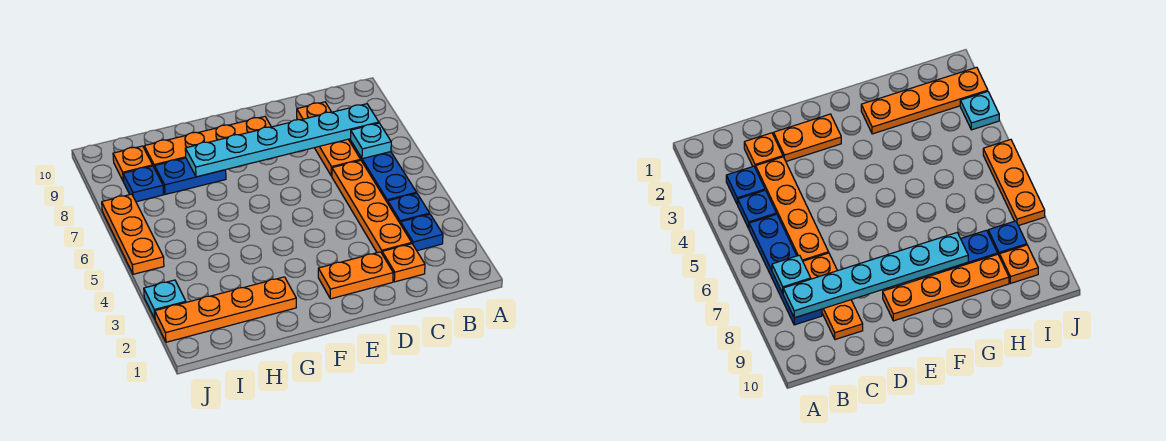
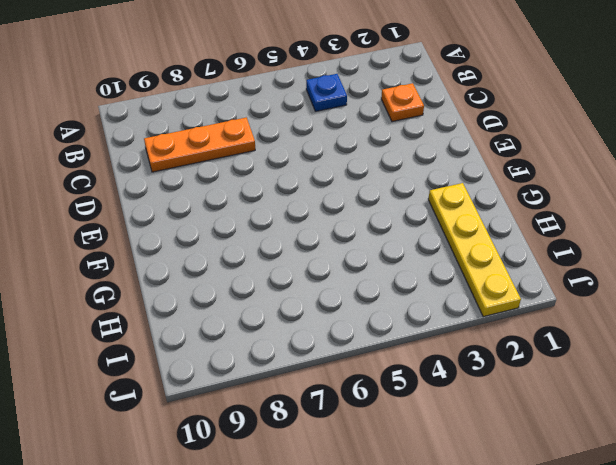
yellow 1x4 plate [428,183,521,317] -> orange 1x4 plate [155,277,296,342]
none -> blue 1x1 plate [401,214,443,251]
none -> blue 1x4 plate [348,139,417,203]
none -> orange 1x4 plate [332,161,412,253]

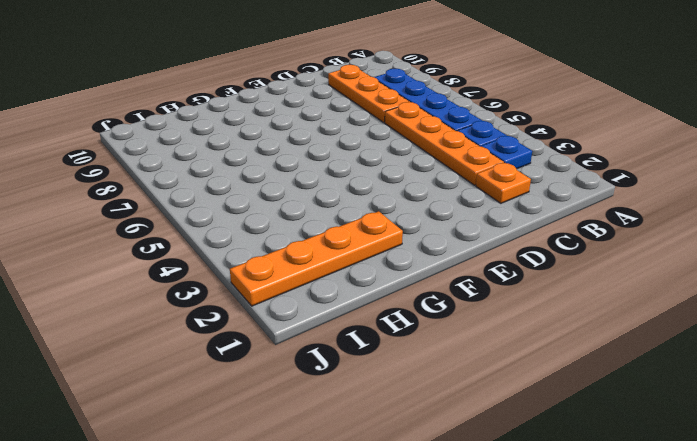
none -> orange 1x2 plate [318,252,393,299]
none -> orange 1x4 plate [144,116,271,168]
none -> blue 1x2 plate [155,158,226,194]

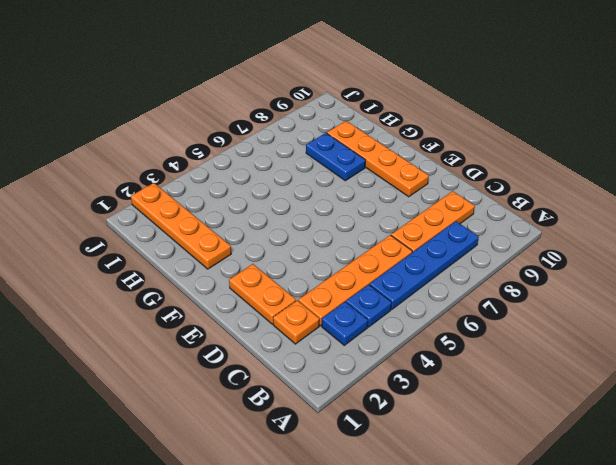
none -> blue 1x1 plate [123,166,164,202]
none -> orange 1x1 plate [113,146,153,182]
none -> cyan 1x1 plate [144,280,186,318]

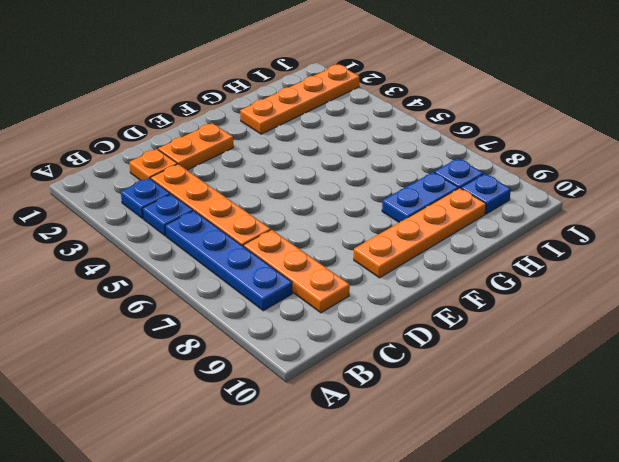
blue 1x1 plate [461,174,511,214] -> orange 1x1 plate [113,146,153,182]
none -> cyan 1x1 plate [144,280,186,318]
none -> orange 1x3 plate [102,194,164,274]
none -> cyan 1x1 plate [350,123,391,159]

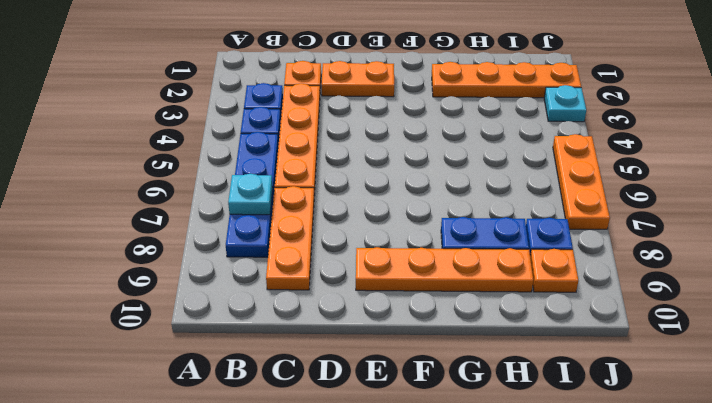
none -> cyan 1x6 plate [185,104,379,177]

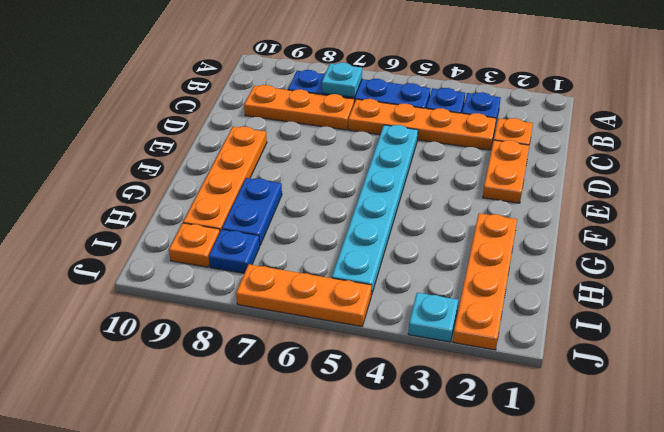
cyan 1x6 plate [332,125,418,295] -> cyan 1x6 plate moved to [185,104,379,177]

